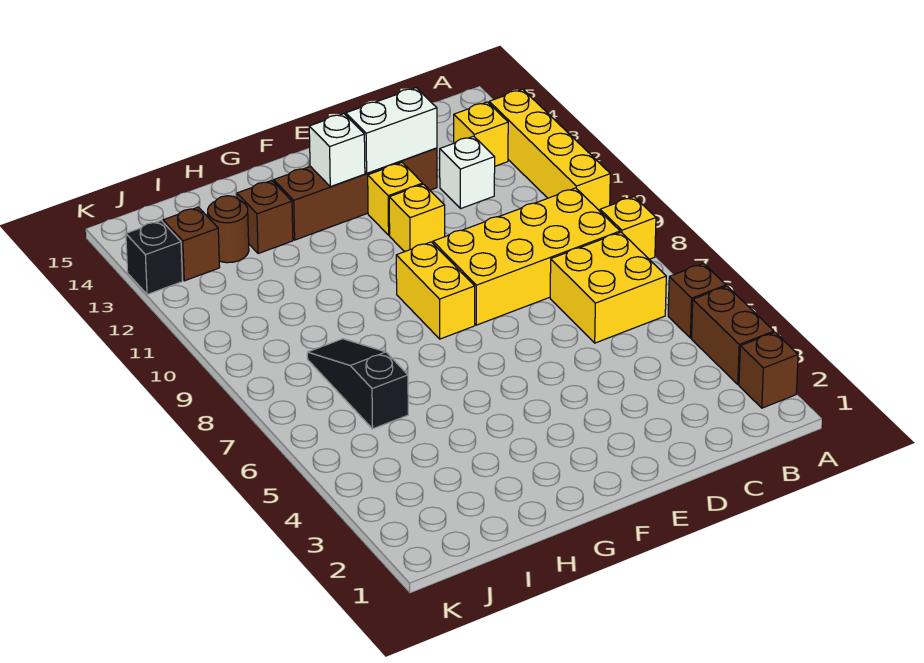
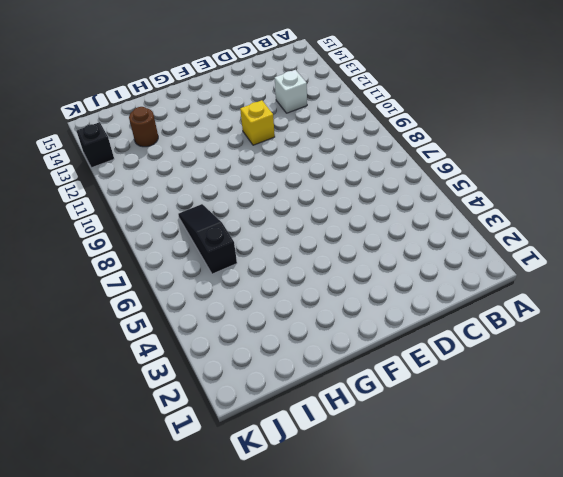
none -> brown 1x1 brick [739,332,798,408]
none -> brown 1x2 brick [692,286,774,384]
none -> brown 1x1 brick [668,264,726,338]

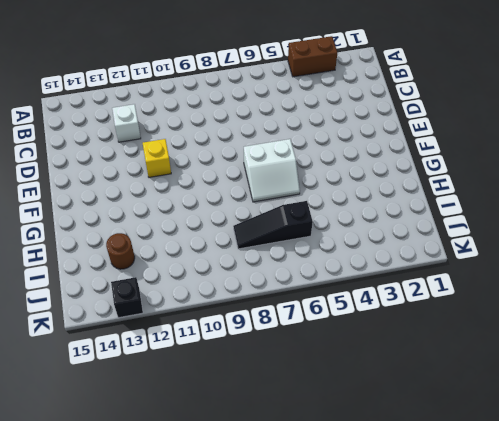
white 2x2 slope [244,139,300,202] -> none
none -> brown 1x1 brick [739,332,798,408]
none -> brown 1x1 brick [668,264,726,338]
none -> yellow 1x1 brick [600,197,656,259]

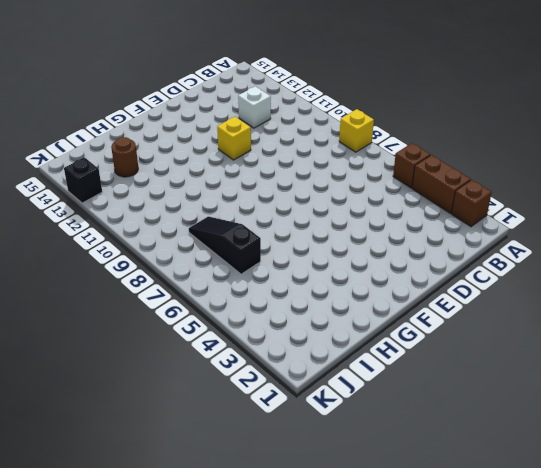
none -> yellow 1x4 brick [489,89,610,211]
none -> yellow 2x2 brick [550,232,666,343]
none -> yellow 2x4 brick [433,188,620,325]

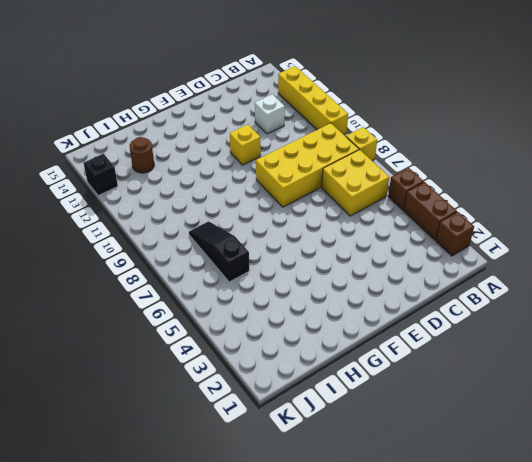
none -> yellow 1x1 brick [454,102,508,166]
none -> brown 1x4 brick [274,148,437,240]
none -> yellow 1x1 brick [368,163,423,235]

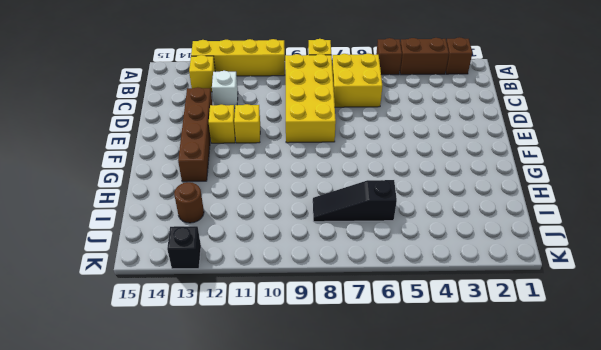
none -> yellow 1x2 brick [396,242,475,339]
none -> brown 1x1 brick [237,180,293,254]
none -> brown 1x1 brick [163,207,220,281]

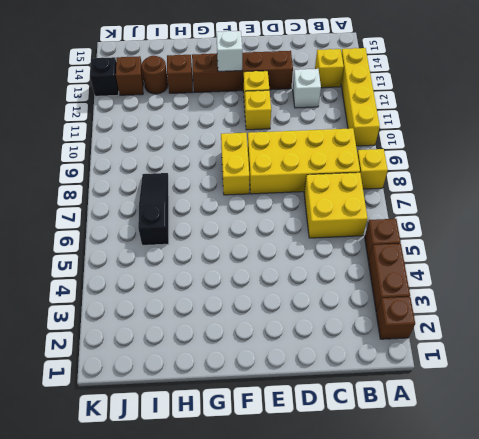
none -> white 1x2 brick [346,88,437,173]

